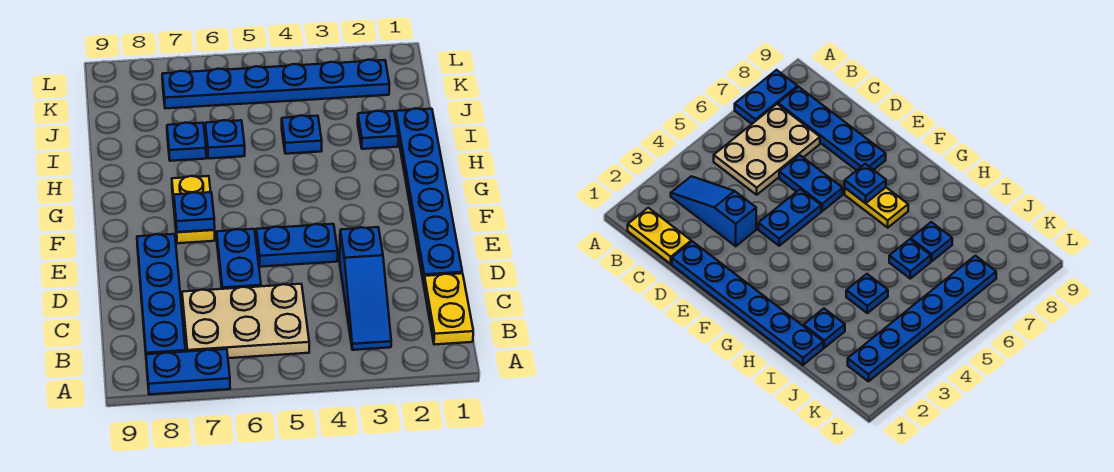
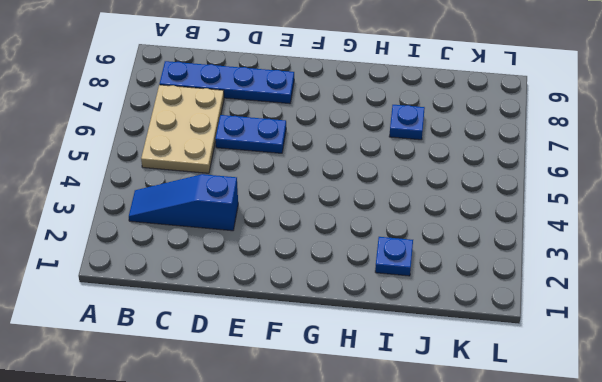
none -> blue 1x2 plate [146,349,230,395]
none -> yellow 1x2 plate [424,273,473,345]
none -> blue 1x6 plate [396,108,462,284]

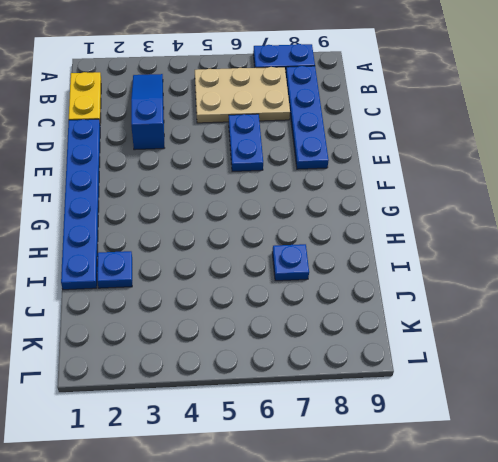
none -> blue 1x2 plate [256,224,338,267]
none -> yellow 1x2 plate [172,176,215,243]
none -> blue 1x1 plate [282,115,322,154]

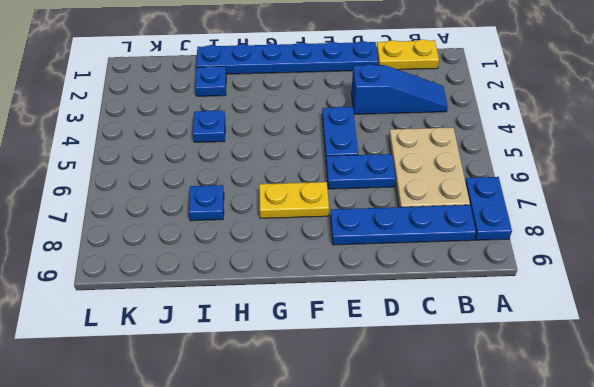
none -> blue 1x1 plate [205,120,245,159]
none -> blue 1x6 plate [162,60,389,108]
none -> blue 1x1 plate [174,192,215,232]

